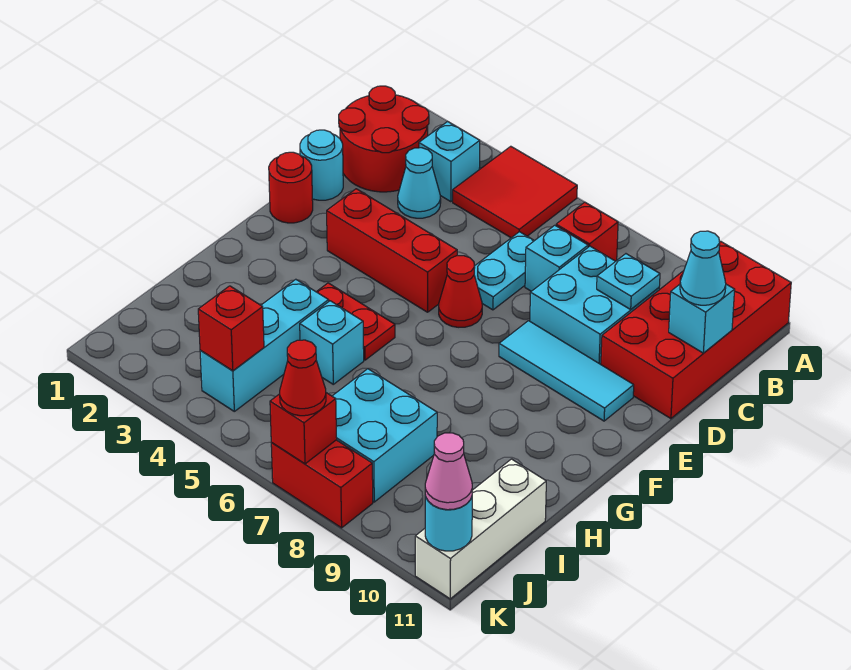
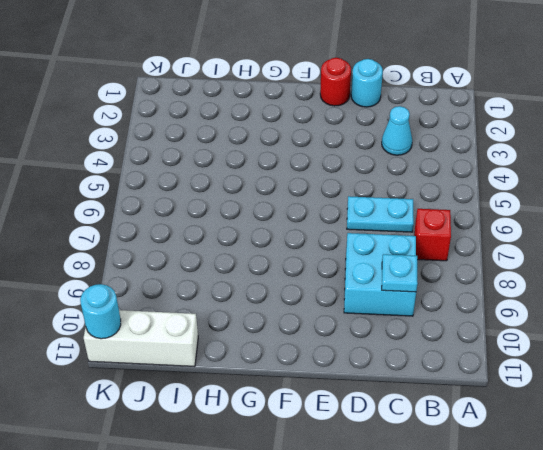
none -> red 2x2 tile [453,146,577,238]
none -> red 2x4 brick [601,241,791,419]
none -> red 2x2 round brick [339,86,429,192]

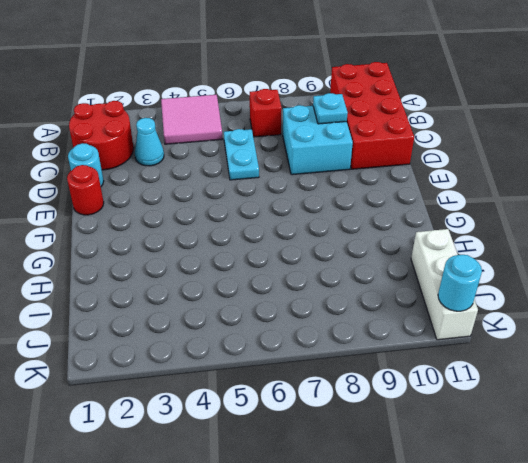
pink 2x2 tile [161,95,222,144] -> red 2x2 tile [453,146,577,238]
none -> cyan 1x1 brick [419,121,480,202]
none -> cyan 1x1 brick [525,225,588,291]
none -> red 1x3 brick [327,189,457,312]

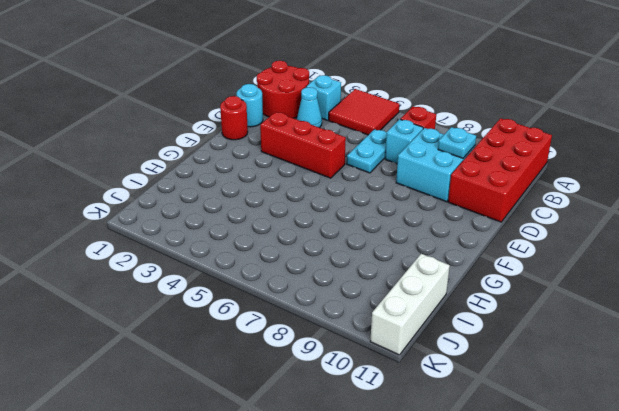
none -> red 1x1 cone [439,256,482,327]
none -> cyan 1x3 tile [499,321,634,421]
none -> red 1x2 plate [317,283,395,360]

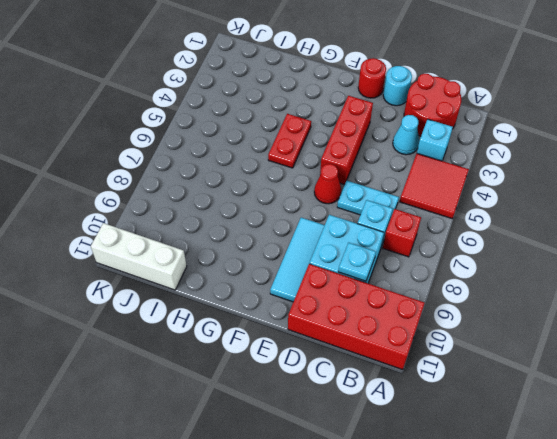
none -> cyan 1x3 brick [200,279,329,411]
none -> cyan 1x1 brick [300,301,364,384]
none -> cyan 2x2 brick [332,369,437,502]

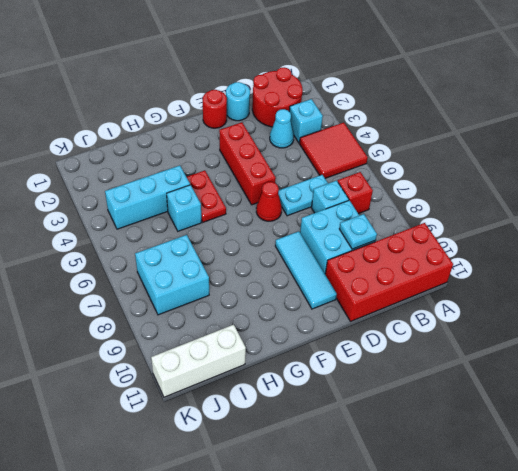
none -> red 1x2 brick [271,440,373,528]
none -> cyan 1x1 brick [669,284,735,353]
none -> red 1x1 brick [198,286,264,371]

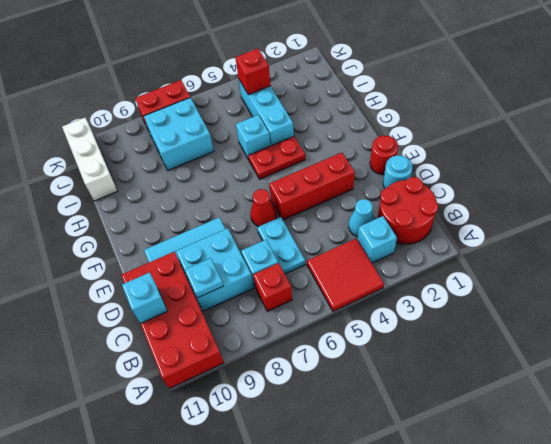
none -> red 1x1 brick [270,393,337,464]
none -> cyan 1x1 round brick [425,496,472,551]
none -> cyan 1x1 cone [680,231,726,305]

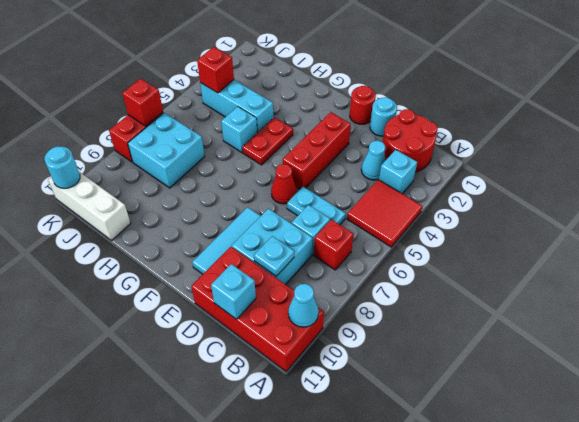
cyan 1x1 cone [288,284,318,327] -> cyan 1x1 cone moved to [680,231,726,305]
none -> red 1x1 cone [280,340,326,416]
none -> pink 1x1 cone [425,433,472,510]

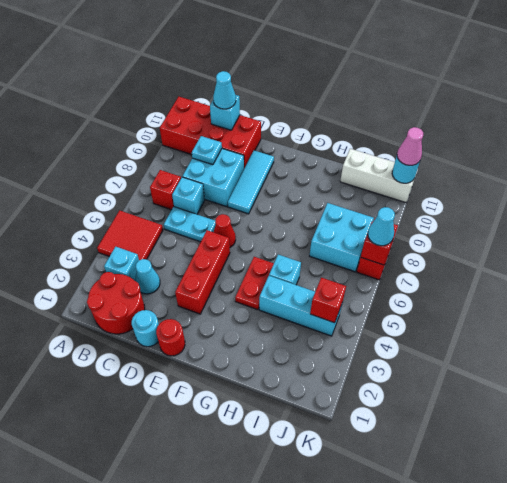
cyan 1x1 cone [368,207,395,246] -> red 1x1 cone [280,340,326,416]

